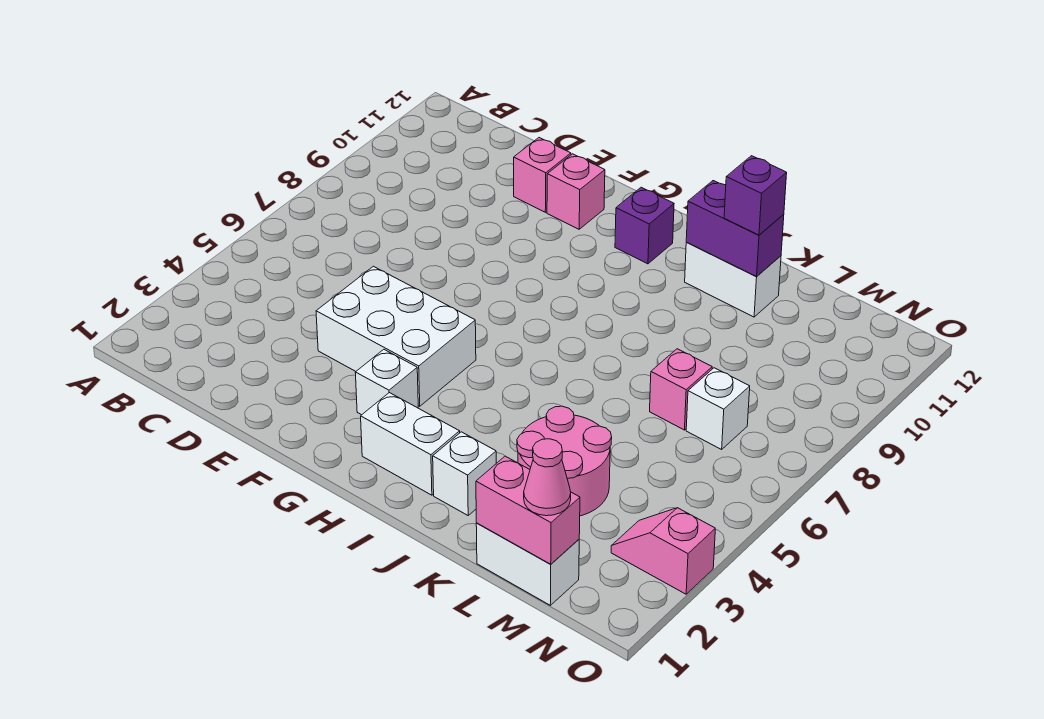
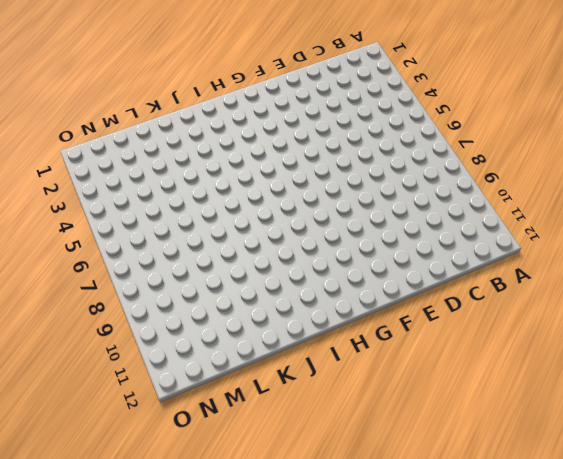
none -> white 2x3 brick [316,266,476,406]
none -> pink 1x1 brick [514,138,571,212]
none -> pink 1x1 brick [547,154,605,229]

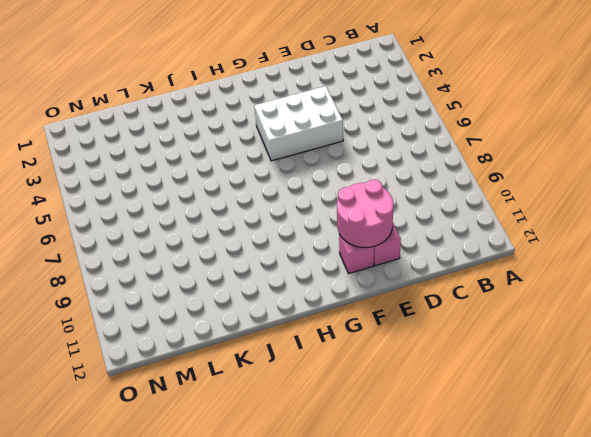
pink 2x2 round brick [337,180,393,248] -> pink 2x2 round brick moved to [517,406,612,516]
none -> white 1x1 brick [355,349,418,415]
none -> white 1x2 brick [361,393,460,495]
none -> purple 1x1 brick [615,187,674,264]

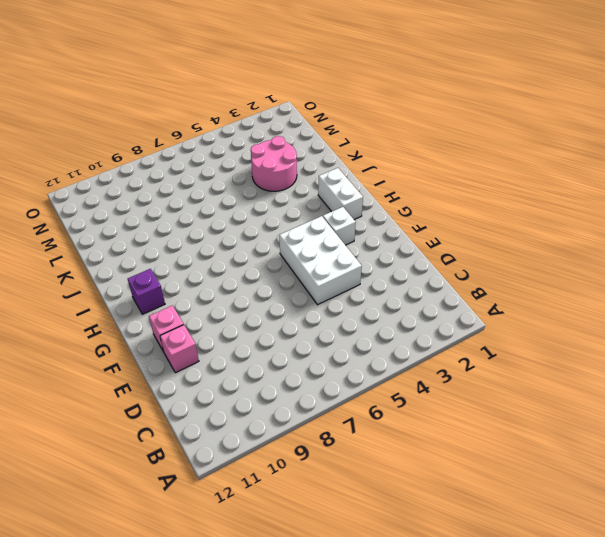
none -> white 1x1 brick [433,432,496,515]
none -> white 1x2 brick [685,243,781,317]
none -> white 1x2 brick [476,523,579,605]

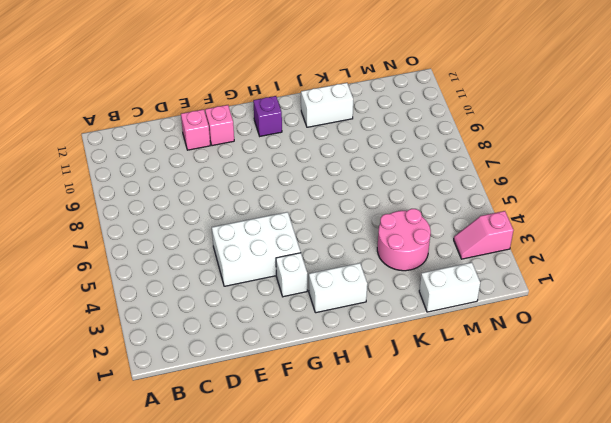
none -> white 1x1 brick [433,432,496,515]
none -> pink 1x1 brick [650,349,712,430]
none -> white 1x1 brick [686,368,750,449]

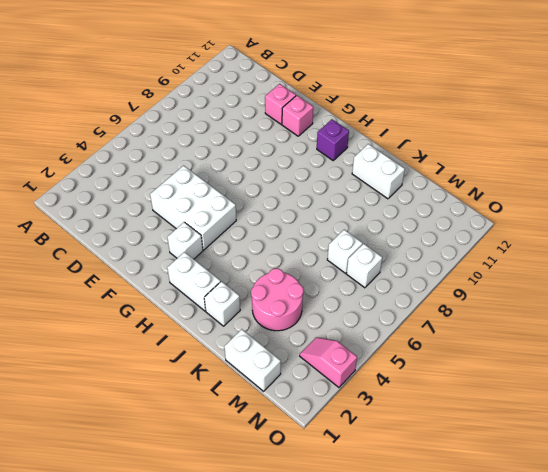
white 1x1 brick [327,230,363,273] -> pink 1x1 brick [650,349,712,430]
none -> purple 1x2 brick [686,181,784,276]
none -> pink 1x2 brick [476,456,580,564]
none -> purple 1x1 brick [724,156,787,235]

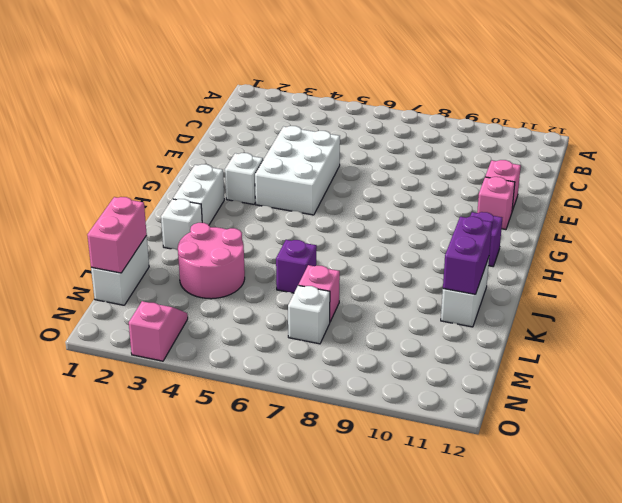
purple 1x1 brick [276,240,317,293] -> purple 1x1 brick moved to [724,156,787,235]
none -> pink 1x1 cone [524,439,571,516]

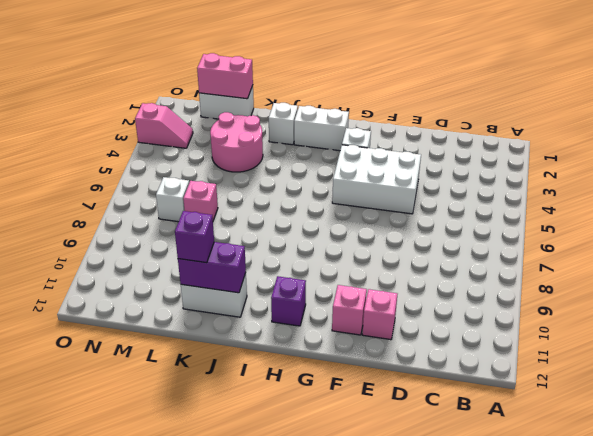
none -> pink 1x1 cone [524,439,571,516]

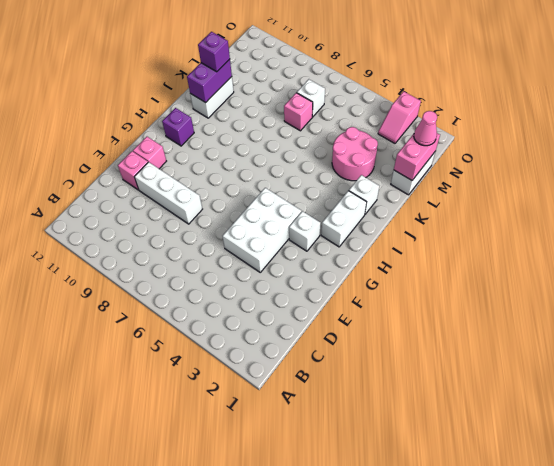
white 1x3 brick [134,162,202,224] -> none

